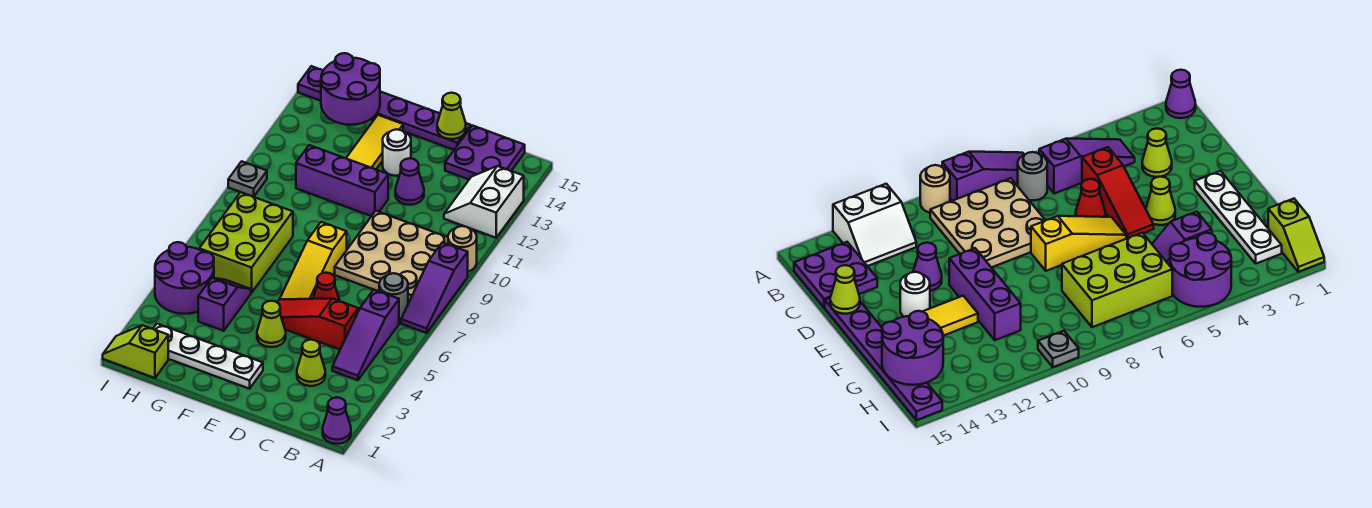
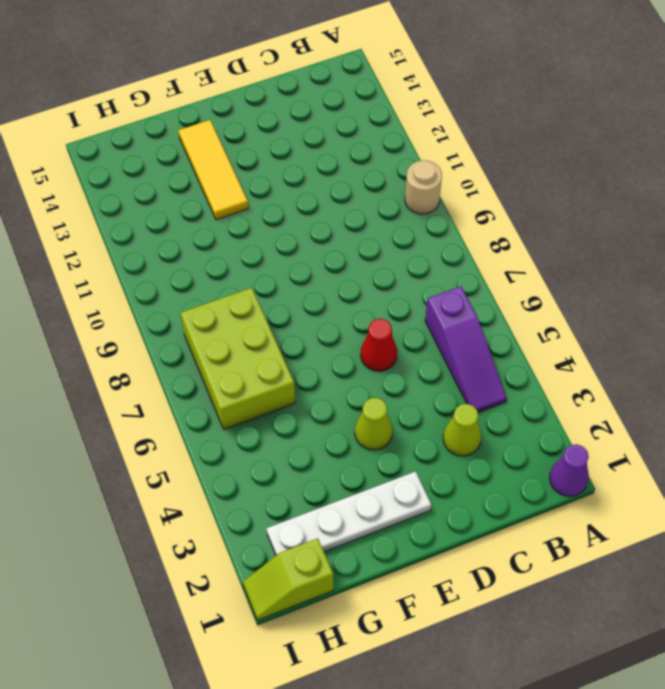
none -> purple 1x3 slope [401,242,468,333]
none -> white 2x2 slope [444,166,524,238]
none -> grey 1x1 round brick [379,273,408,319]

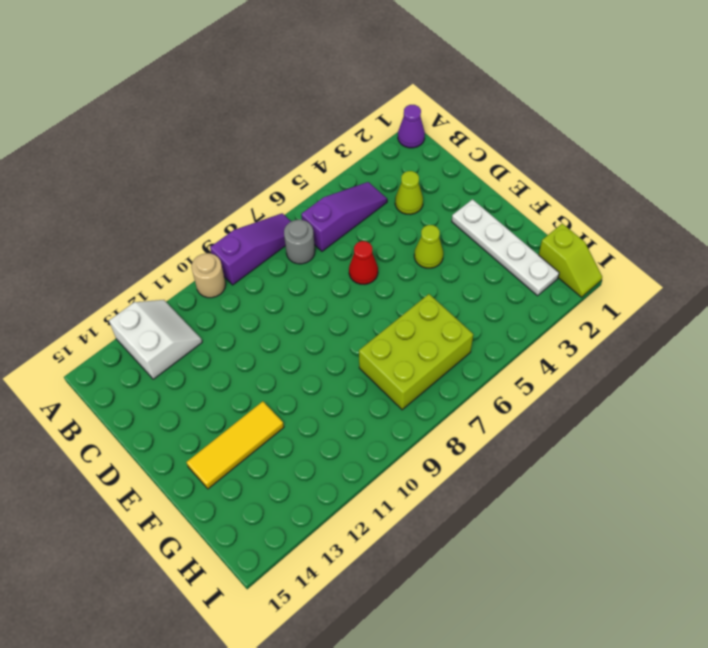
white 2x2 slope [109,300,202,379] -> white 2x2 slope turned to [444,166,524,238]
none -> tan 3x3 plate [335,211,448,302]
none -> purple 2x2 plate [445,125,525,179]
none -> red 1x3 slope [277,298,358,349]

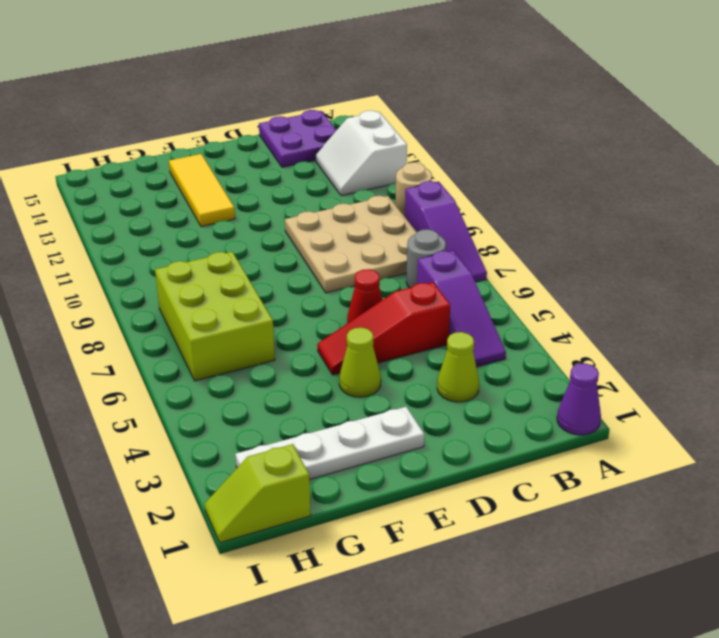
none -> purple 1x1 cone [395,158,424,205]
none -> purple 1x6 plate [298,66,471,150]
none -> yellow 1x3 slope [280,222,347,300]

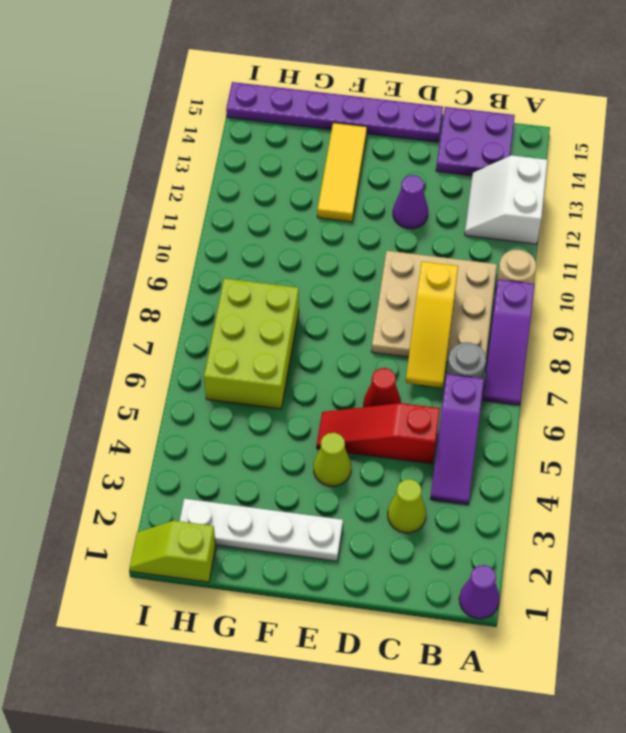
yellow 1x3 slope [406,261,458,387] -> yellow 1x3 slope moved to [280,222,347,300]
none -> purple 1x3 brick [296,145,388,216]
none -> white 1x1 round brick [383,129,411,176]
none -> purple 1x2 slope [198,278,251,331]

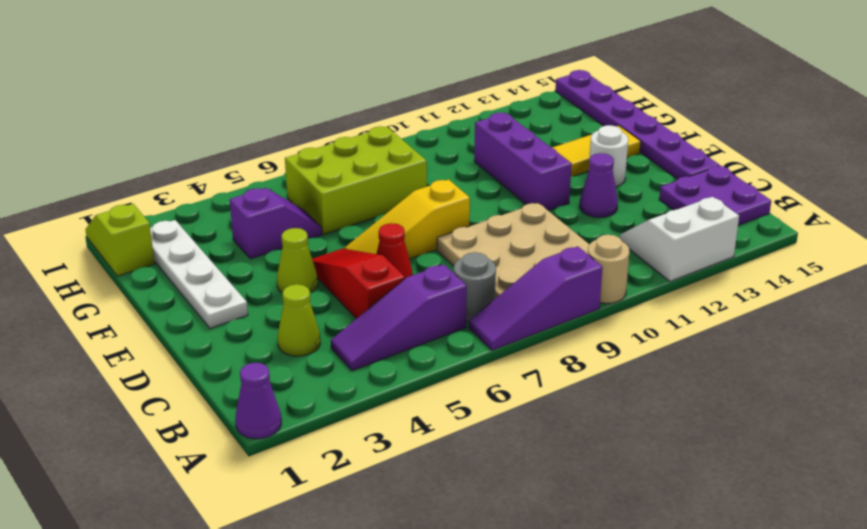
none -> purple 2x2 round brick [155,242,214,314]
none -> grey 1x1 plate [228,161,267,197]
none -> lime 1x1 cone [437,93,466,139]

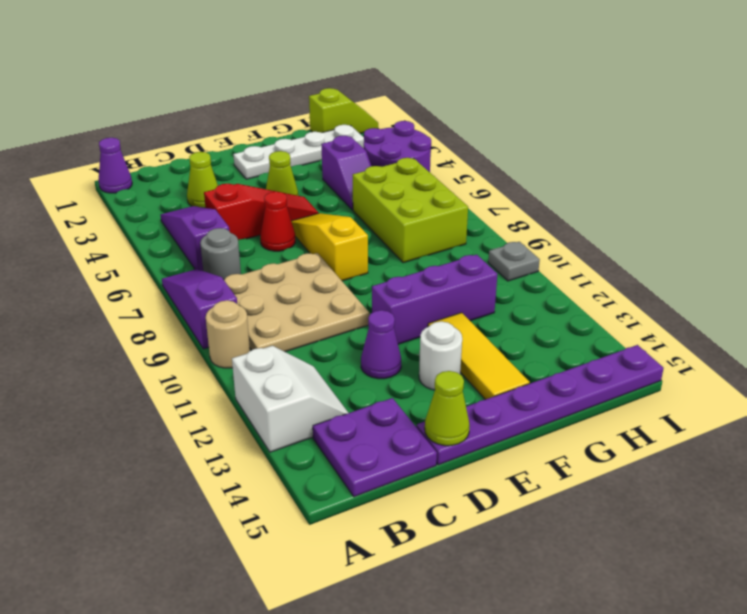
none -> purple 2x2 round brick [321,53,380,125]

